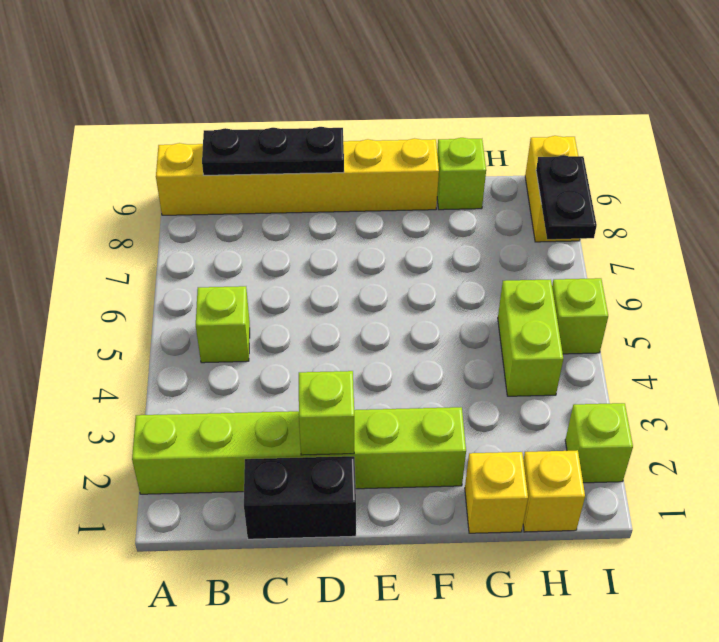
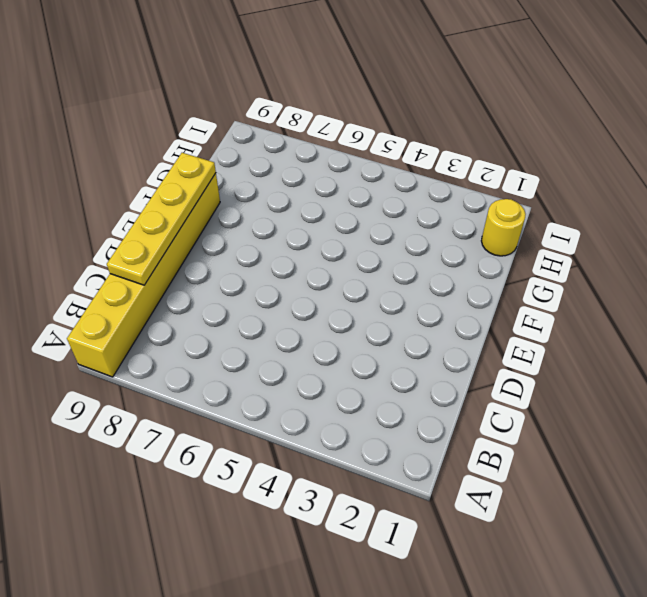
yellow 1x4 plate [107,153,216,285] -> black 1x3 plate [202,127,344,175]
yellow 1x1 round brick [481,199,526,256] -> yellow 1x1 brick [523,450,585,532]
none -> lime 1x6 brick [132,407,466,494]
none -> lime 1x1 brick [196,286,250,363]
none -> black 1x2 brick [244,456,356,539]

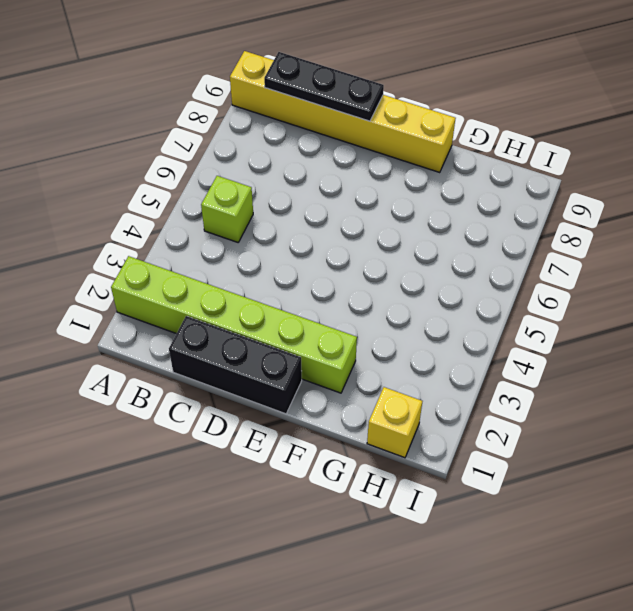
black 1x3 brick [169,316,302,414] -> black 1x2 brick [244,456,356,539]
none -> yellow 1x1 brick [465,452,528,533]
none -> lime 1x1 brick [437,138,486,210]
none -> lime 1x2 brick [498,279,563,396]

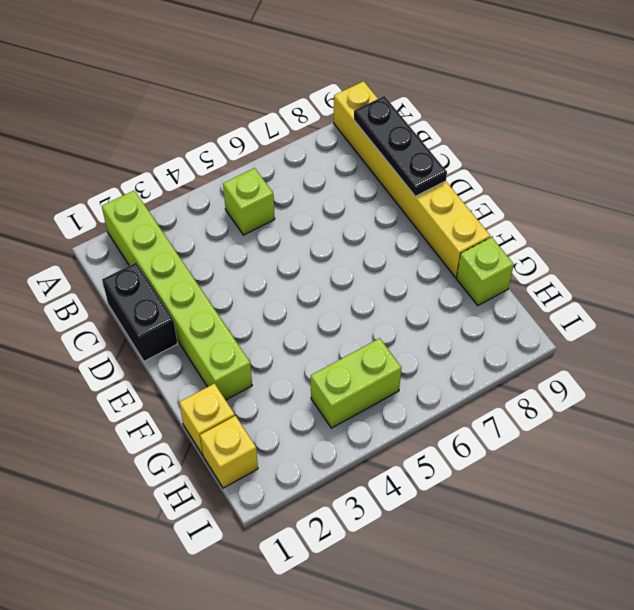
none -> lime 1x1 brick [565,403,633,483]
none -> lime 1x1 brick [552,278,608,354]
none -> yellow 1x2 brick [525,136,580,242]

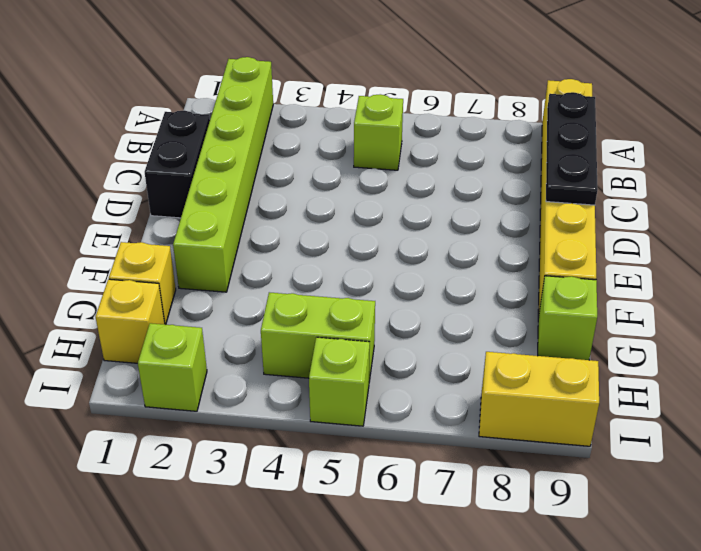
none -> lime 1x1 brick [299,371,354,455]
none -> black 1x2 plate [536,155,597,239]

